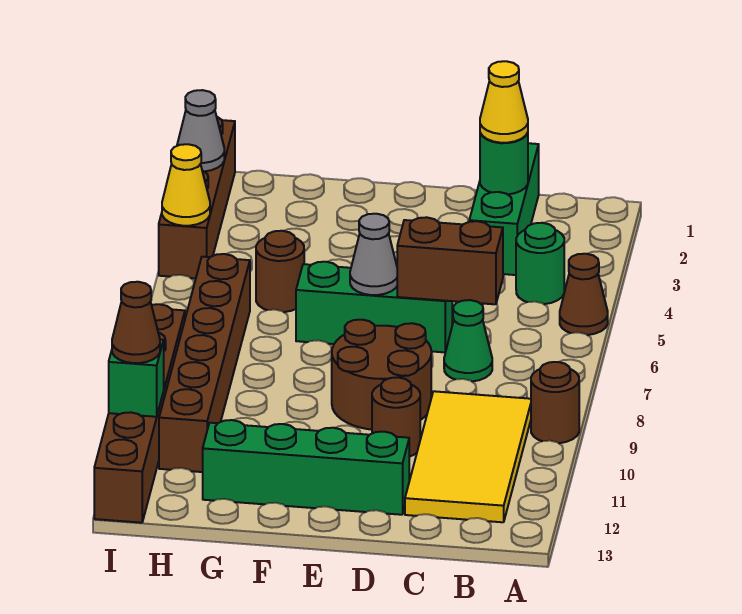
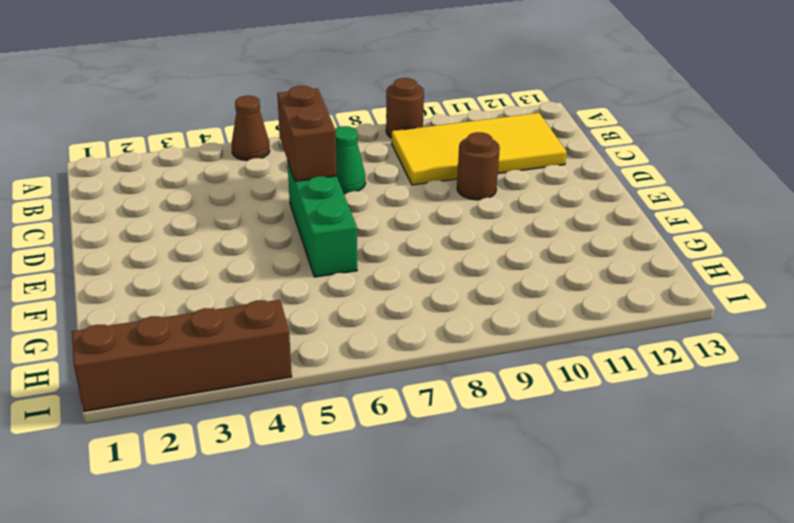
none -> green 1x1 round brick [516,223,564,304]
none -> green 1x3 brick [469,143,539,275]
none -> brown 2x2 round brick [332,320,431,430]

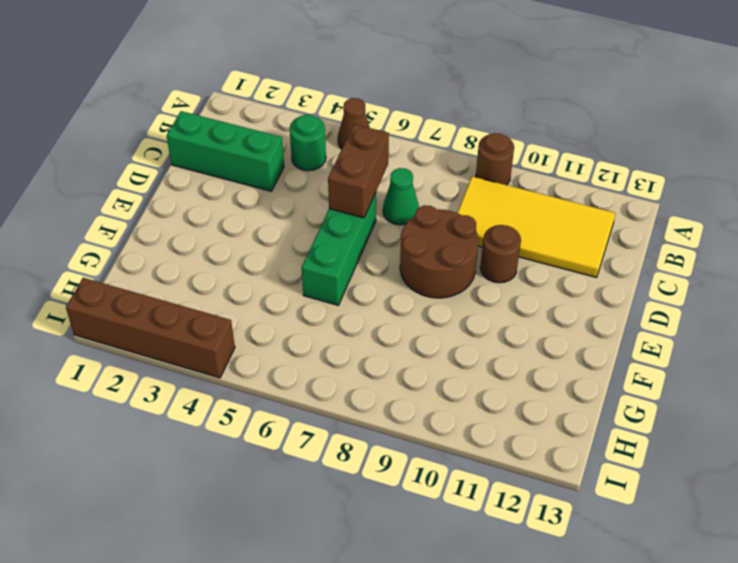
none -> green 1x4 brick [203,420,409,515]
none -> brown 1x1 round brick [256,231,304,312]
none -> brown 1x6 brick [159,254,250,472]

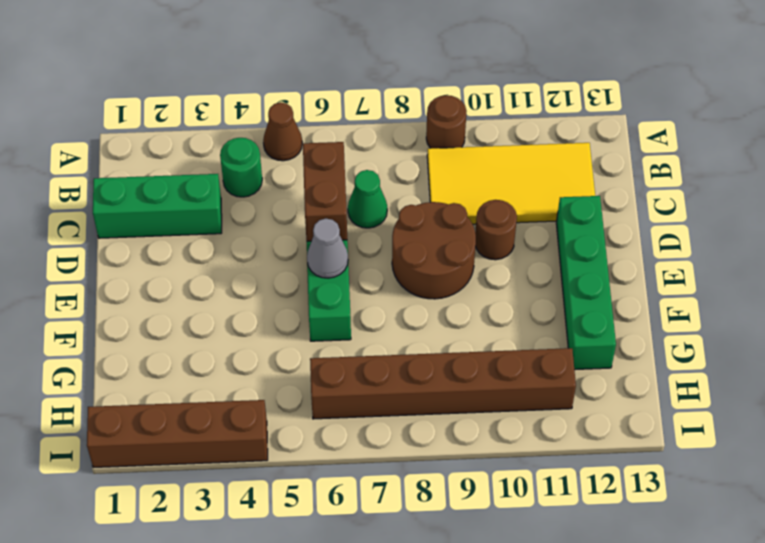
none -> brown 1x1 round brick [256,231,304,312]
none -> brown 1x6 brick [94,304,185,523]
none -> green 1x1 round brick [480,133,528,194]

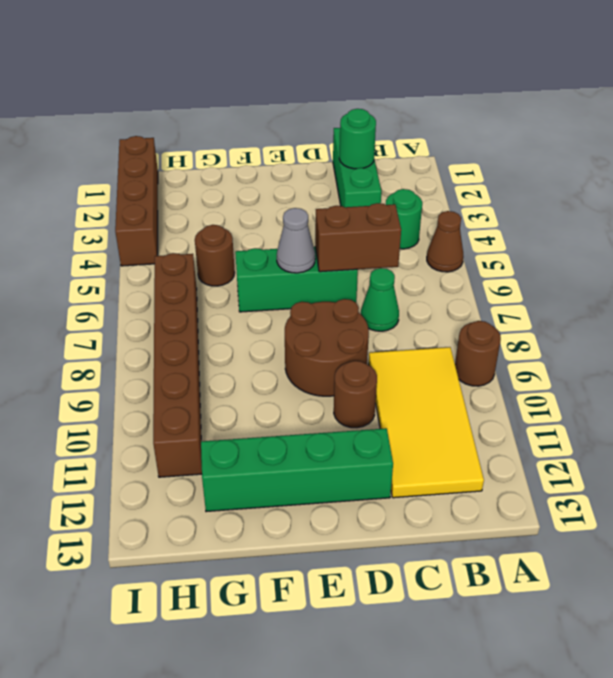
none -> brown 1x6 brick [94,304,185,523]
none -> grey 1x1 cone [177,90,224,172]
none -> yellow 1x1 cone [162,144,210,226]

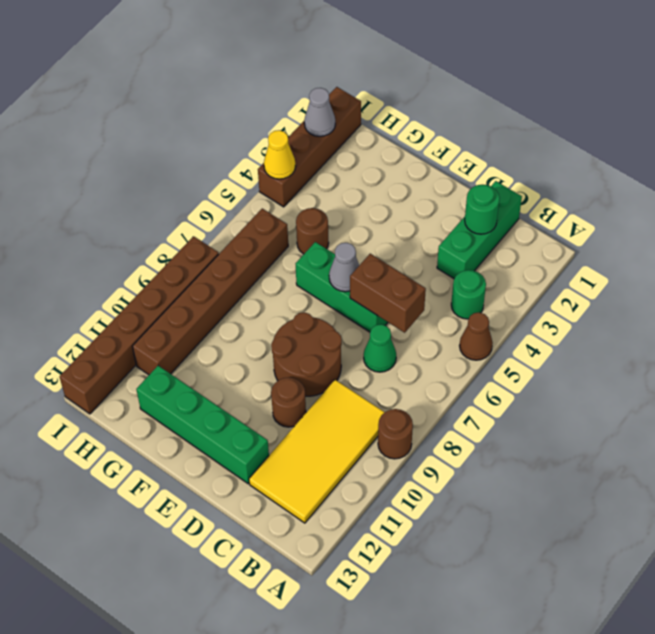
none -> green 1x1 brick [109,340,164,417]
none -> yellow 1x1 cone [480,61,528,143]
none -> brown 1x1 cone [112,282,160,363]

